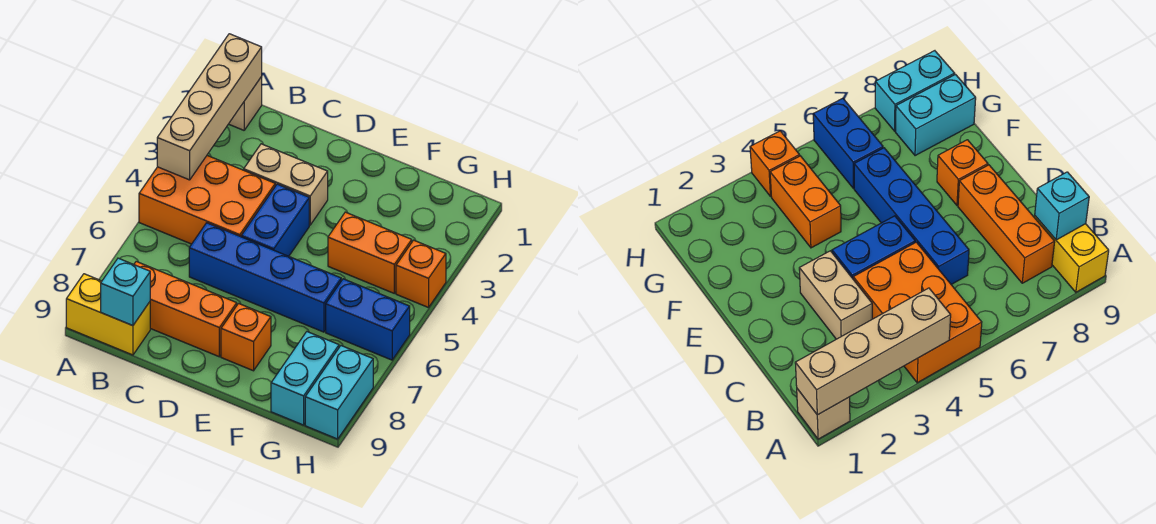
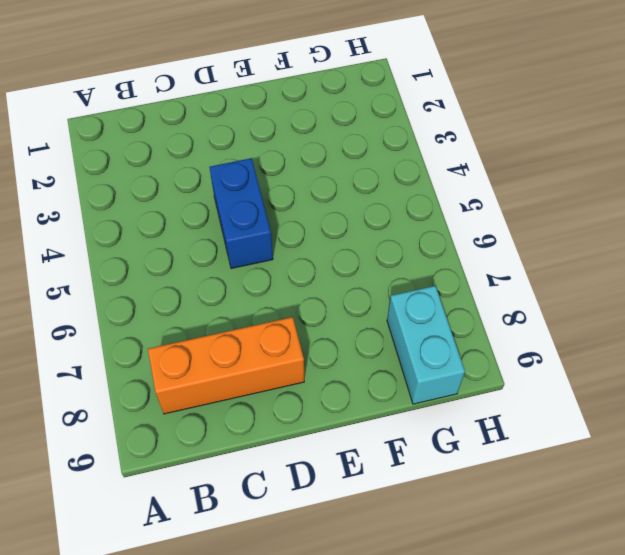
none -> tan 1x1 brick [229,77,262,130]
none -> orange 2x3 brick [139,156,275,244]
none -> yellow 1x2 brick [66,274,150,355]

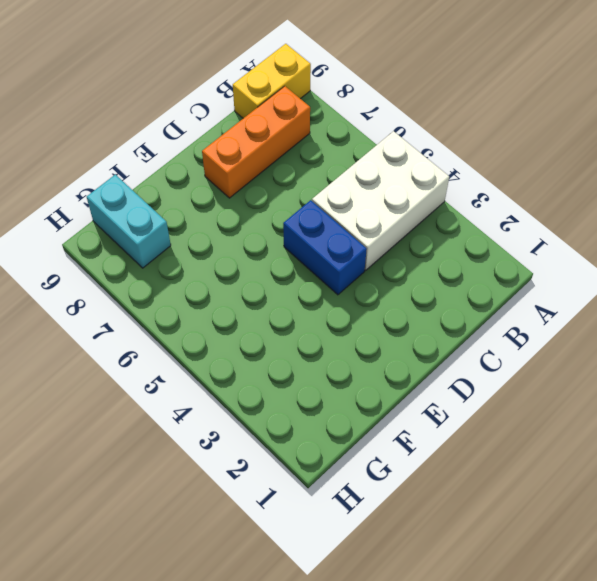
white 2x3 brick [312,131,449,270] -> orange 2x3 brick [139,156,275,244]
none -> tan 1x1 brick [229,77,262,130]
none -> tan 1x2 brick [244,144,328,225]
none -> blue 1x4 brick [189,223,341,332]

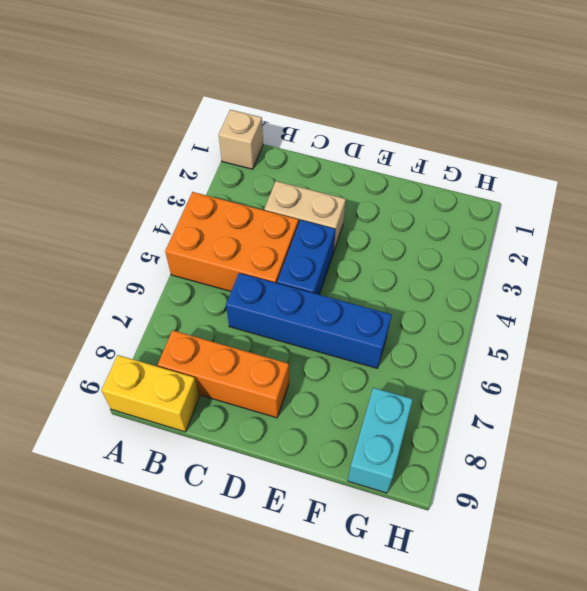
none -> orange 1x1 brick [221,303,271,371]
none -> orange 1x2 brick [328,212,412,293]
none -> blue 1x2 brick [326,279,410,360]

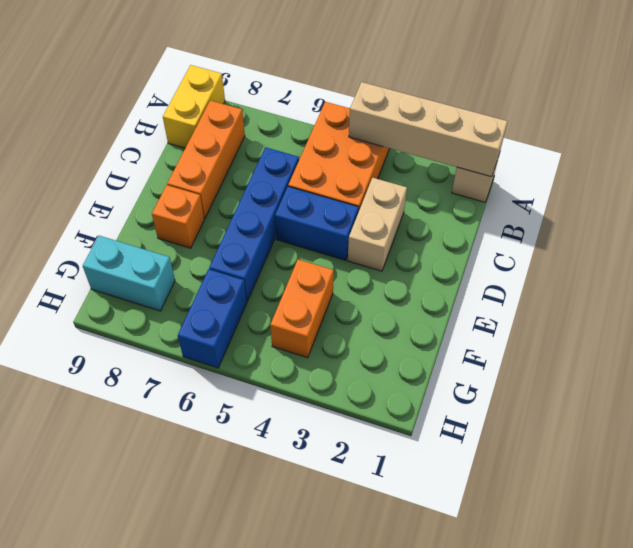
none -> orange 1x1 brick [396,240,446,308]
none -> cyan 1x2 brick [305,346,373,439]
none -> cyan 1x1 brick [101,258,150,326]

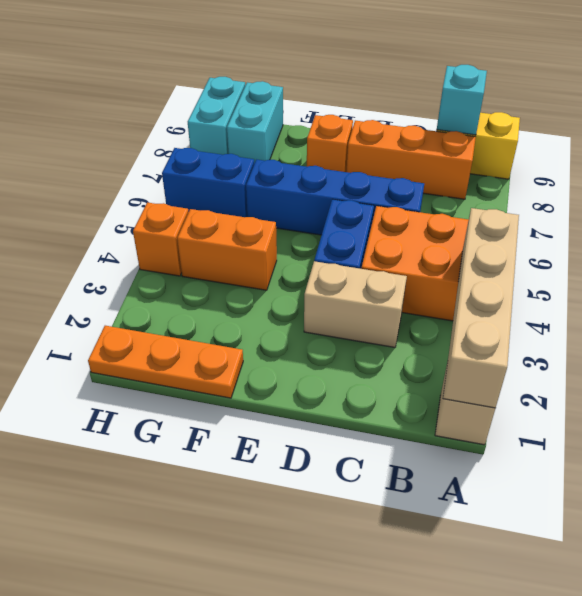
orange 1x3 plate [88,326,243,398] -> none

